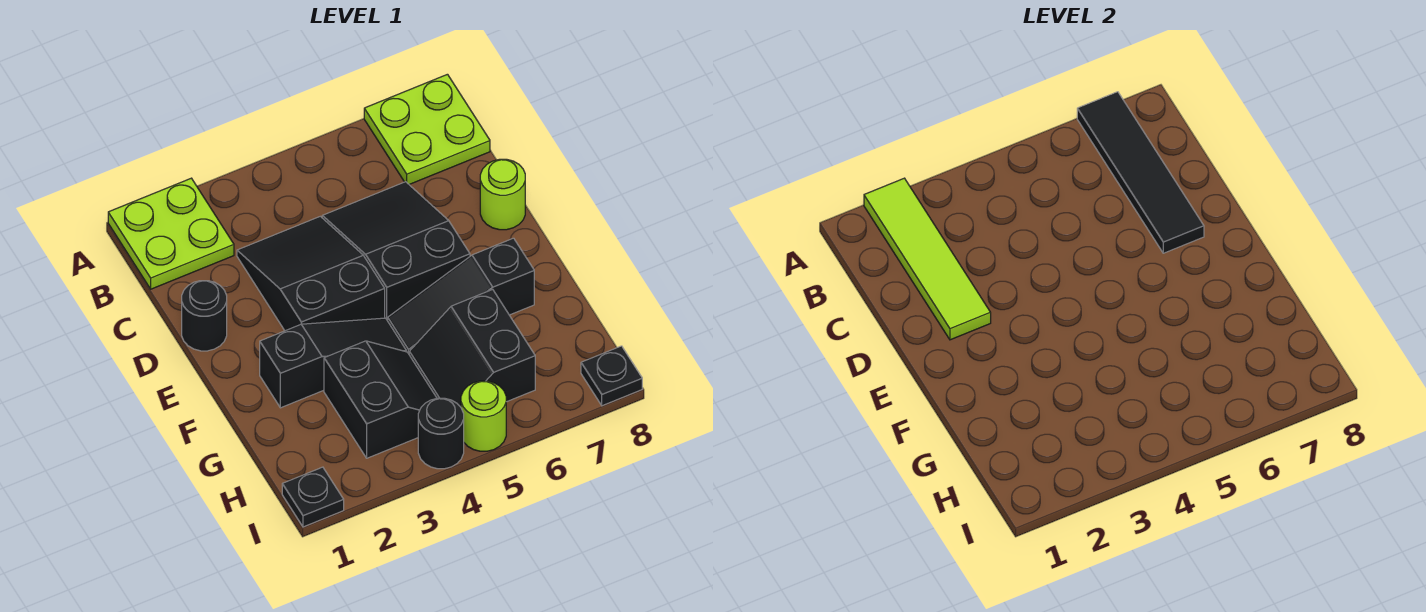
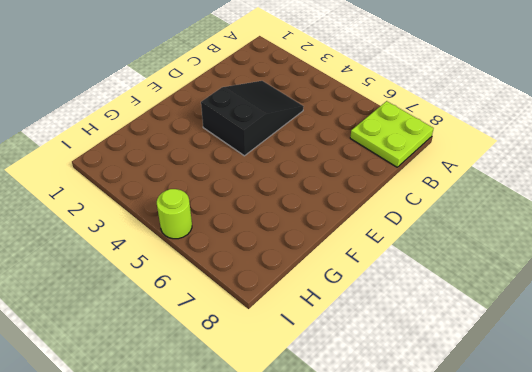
none -> lime 2x2 plate [108,178,234,289]
none -> black 2x3 slope [322,182,470,321]
none -> black 1x1 round brick [182,281,227,351]

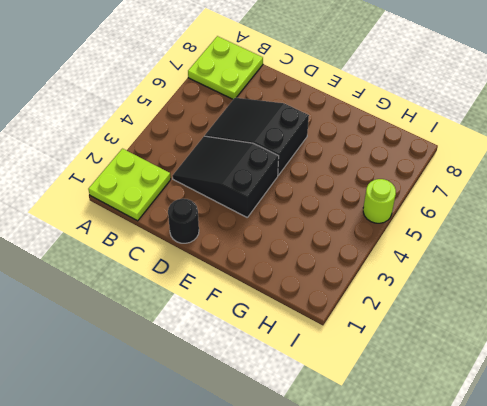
none -> lime 1x1 round brick [480,159,525,230]
none -> black 1x3 slope [260,318,406,408]
none -> black 1x3 slope [388,238,534,354]

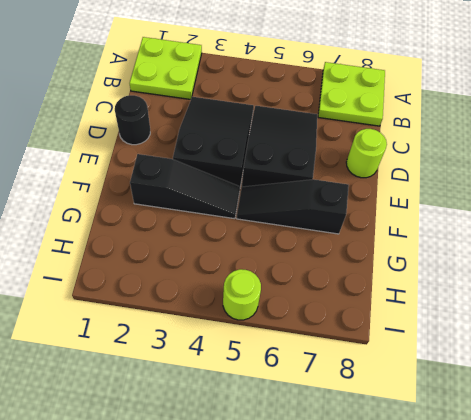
none -> black 2x2 slope [324,341,437,458]
none -> black 2x2 slope [409,289,535,407]
none -> black 1x1 plate [282,467,344,527]

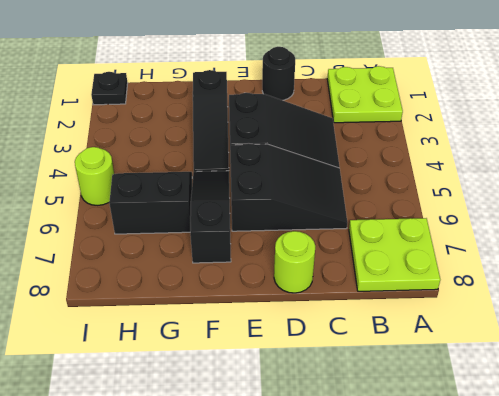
none -> black 2x2 slope [324,341,437,458]
none -> black 1x1 round brick [418,398,464,469]
none -> black 1x1 plate [581,346,642,406]

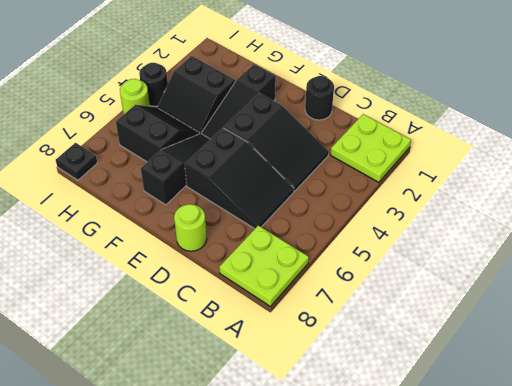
none -> black 1x1 plate [282,467,344,527]
none -> lime 1x4 tile [864,178,991,340]
none -> black 1x4 tile [1077,92,1204,253]

